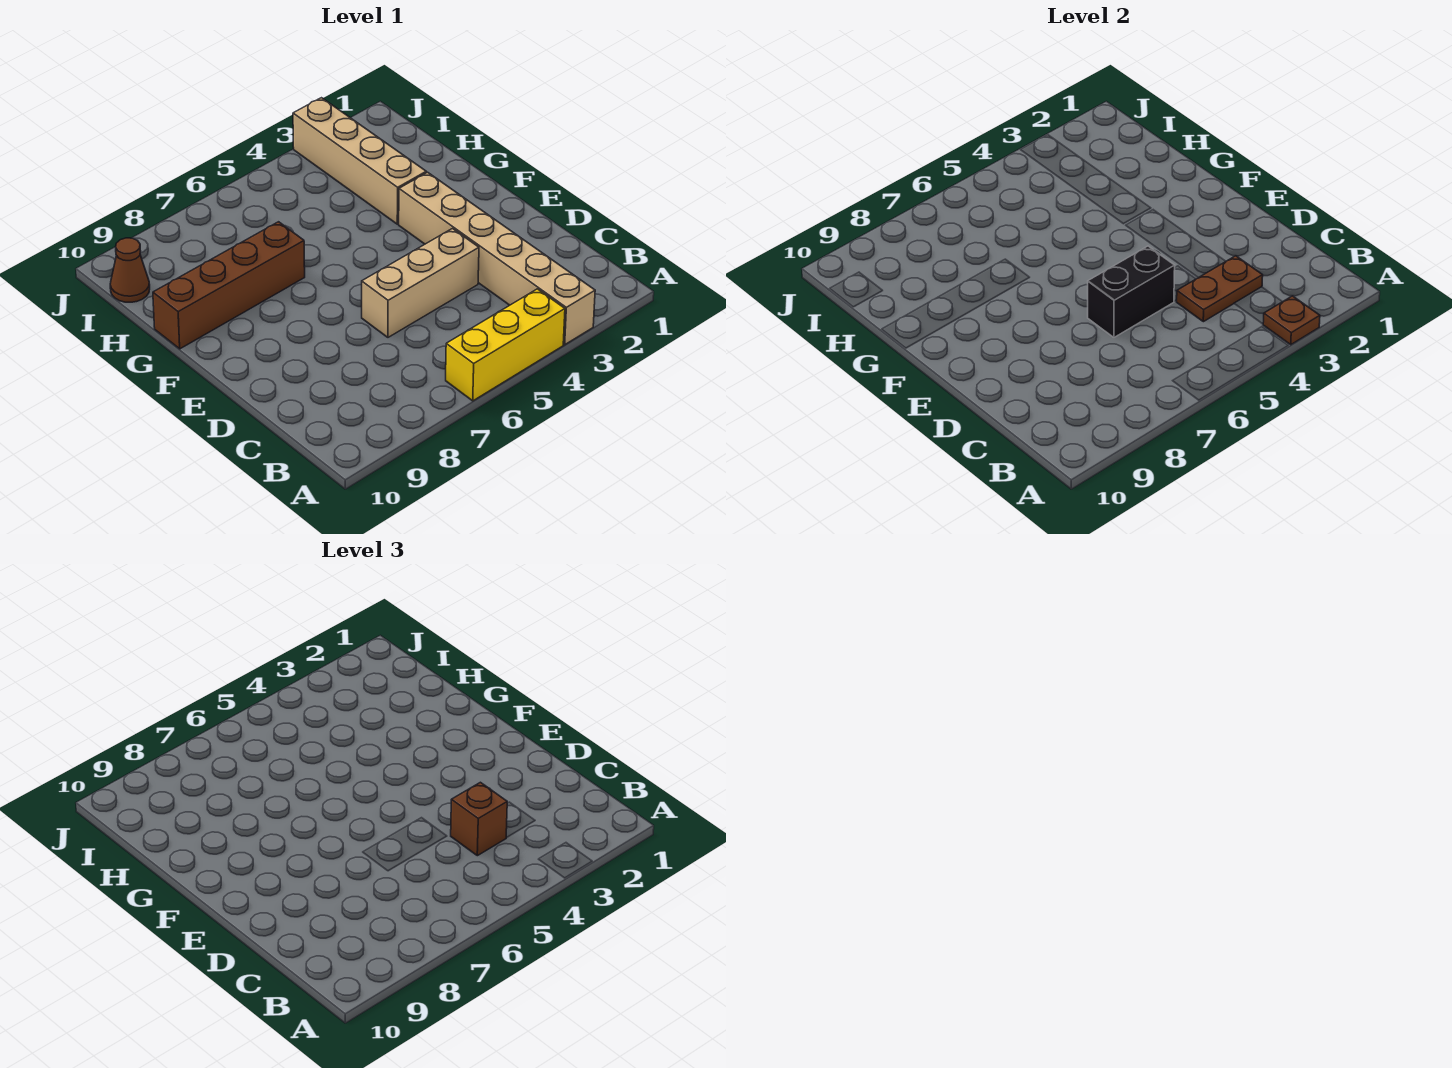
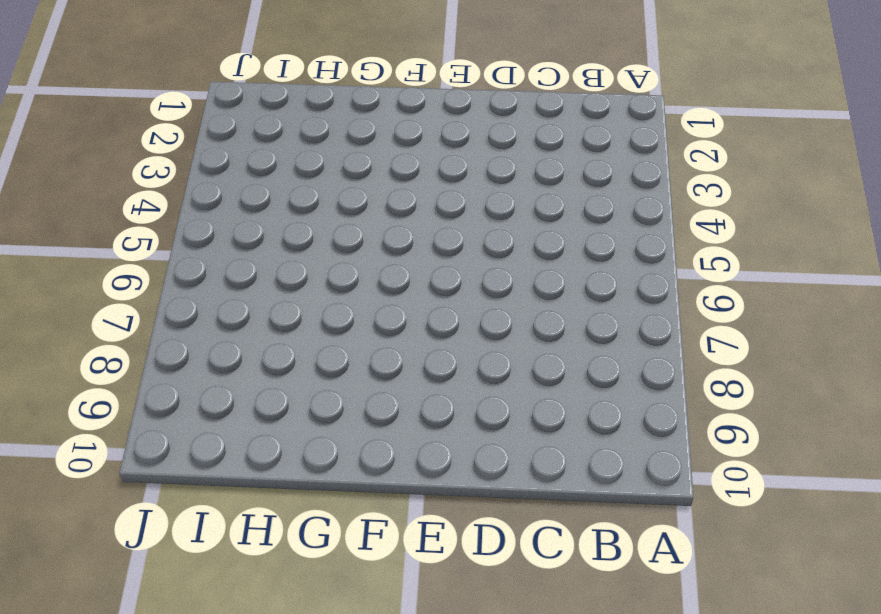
none -> tan 1x6 brick [399,172,595,345]
none -> yellow 1x3 brick [446,289,565,401]

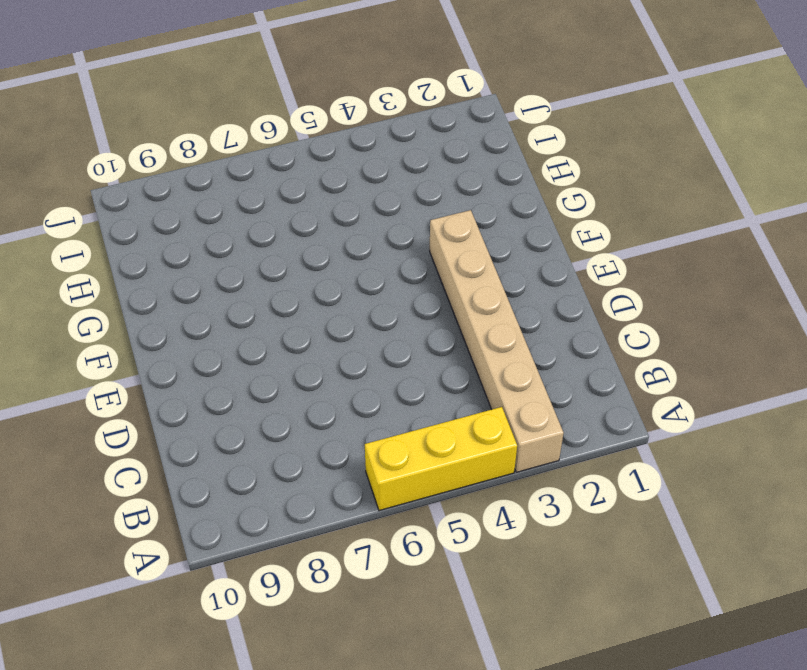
none -> tan 1x3 brick [362,229,479,337]
none -> tan 1x4 brick [293,98,426,224]

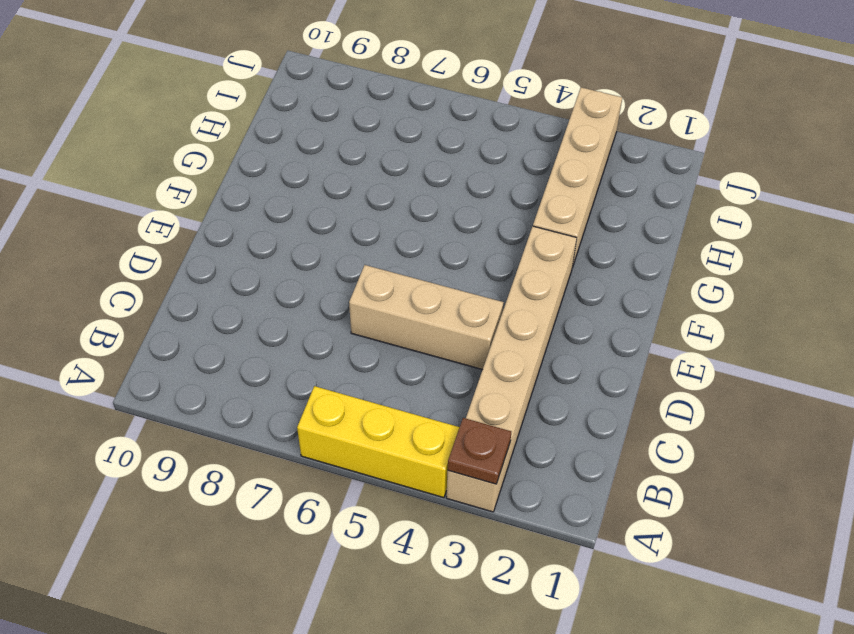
none -> brown 1x4 brick [153,222,305,349]
none -> brown 1x1 cone [110,238,150,302]

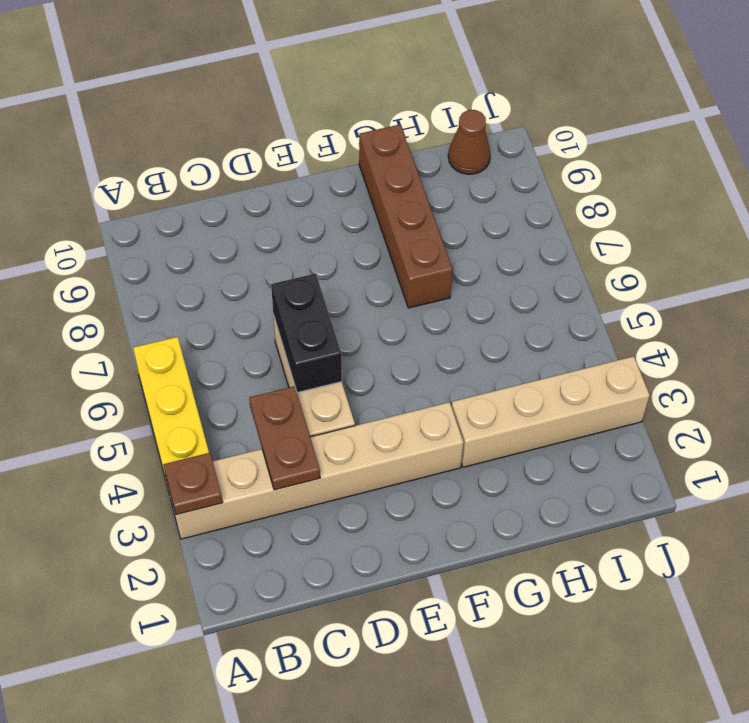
none -> brown 1x1 brick [451,782,507,856]

